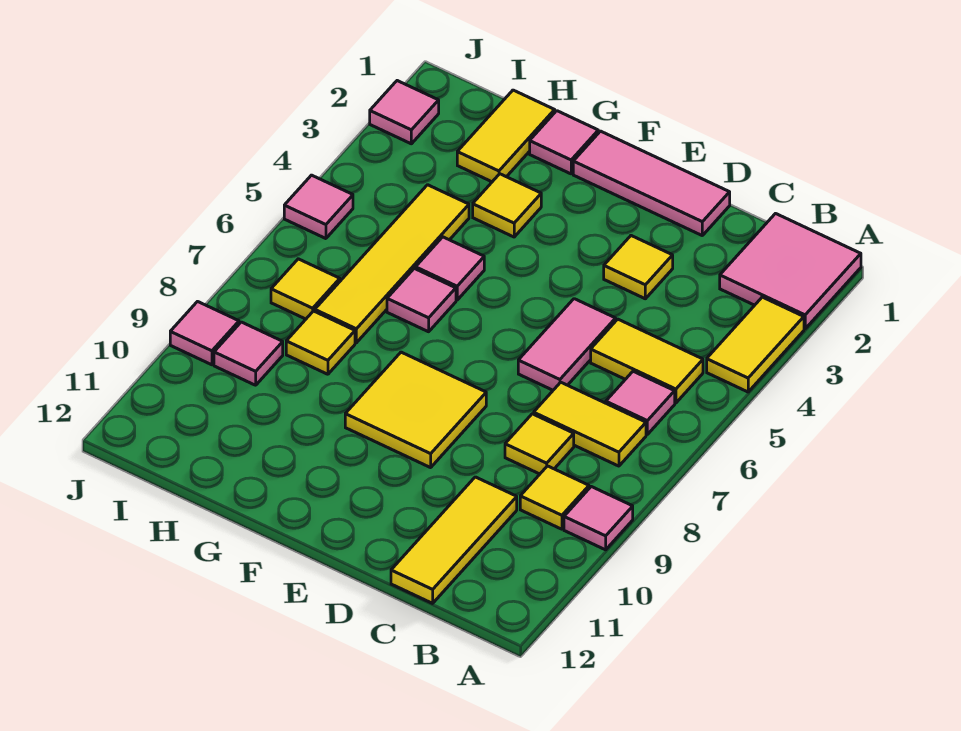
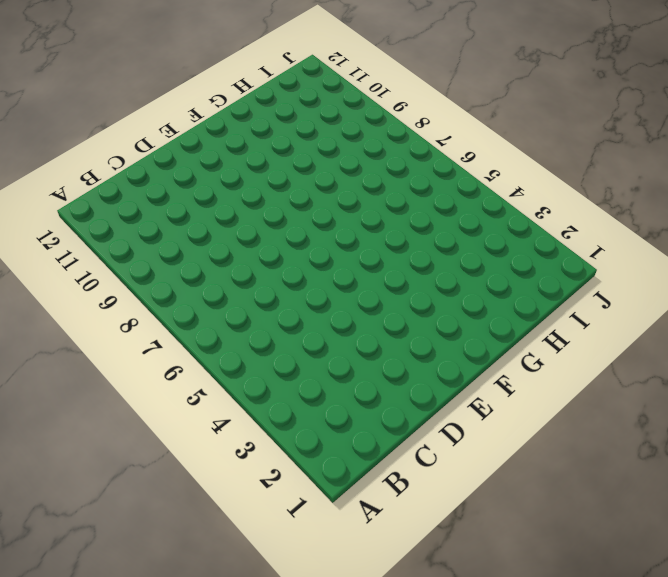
none -> pink 2x2 tile [720,214,861,329]
none -> yellow 1x2 tile [707,297,804,392]
none -> pink 1x1 tile [564,487,633,550]

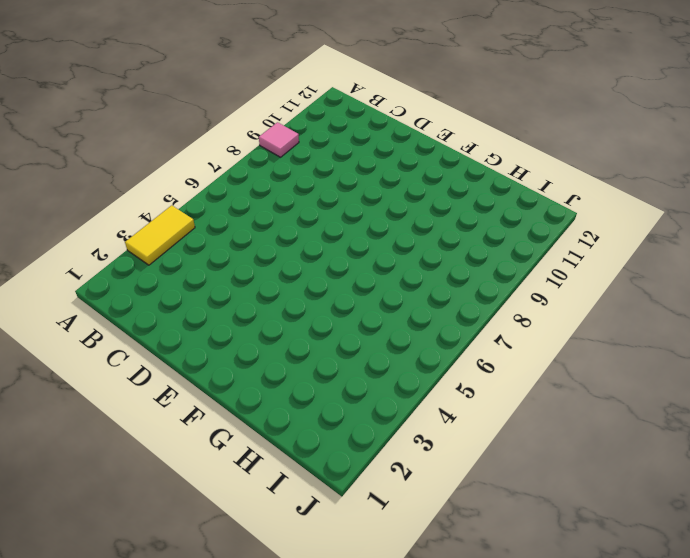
none -> pink 2x2 tile [720,214,861,329]
none -> yellow 1x2 tile [591,319,703,403]
none -> pink 1x1 tile [606,371,675,434]

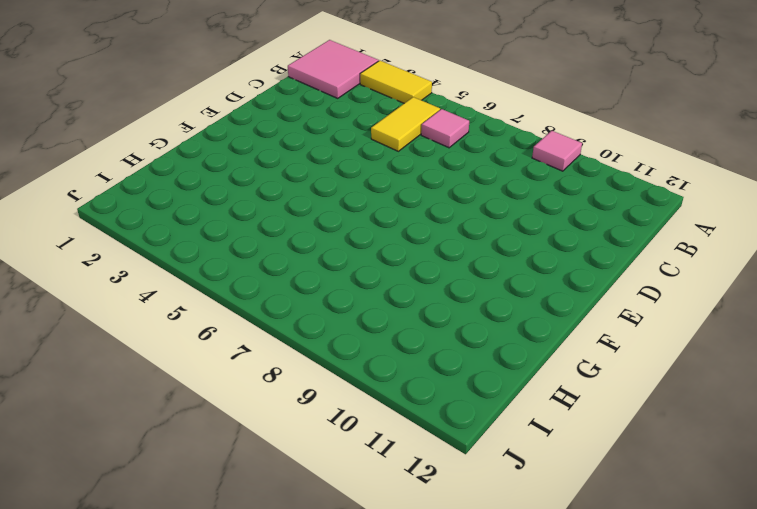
none -> yellow 1x2 tile [534,382,646,466]
none -> yellow 1x1 tile [520,466,589,529]
none -> yellow 1x1 tile [505,414,574,474]

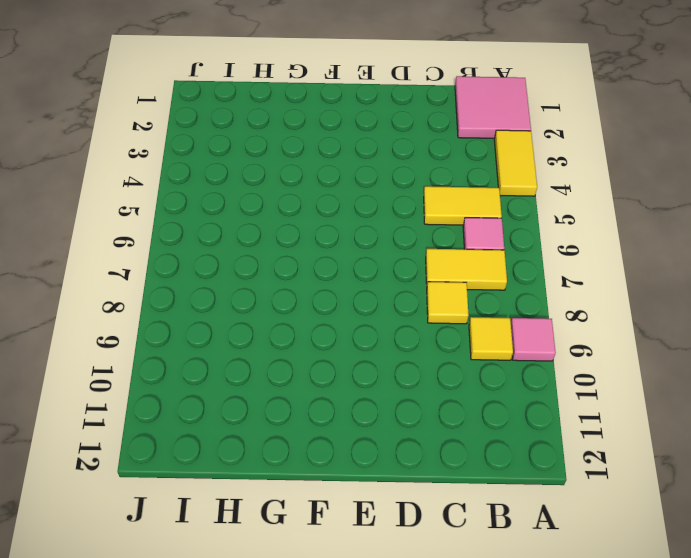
none -> yellow 1x3 tile [391,477,517,603]
none -> pink 1x3 tile [573,131,730,235]
none -> yellow 1x1 tile [604,236,673,299]

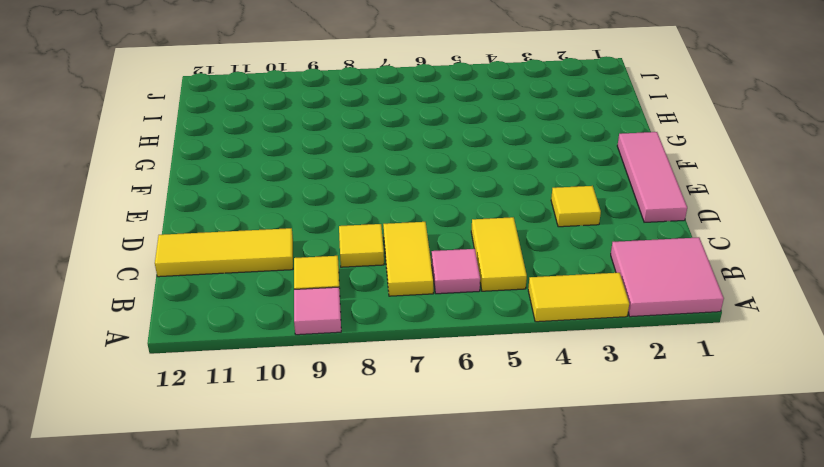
none -> pink 1x2 tile [518,299,616,390]
none -> yellow 2x2 tile [345,352,486,468]
none -> pink 1x1 tile [530,111,598,174]

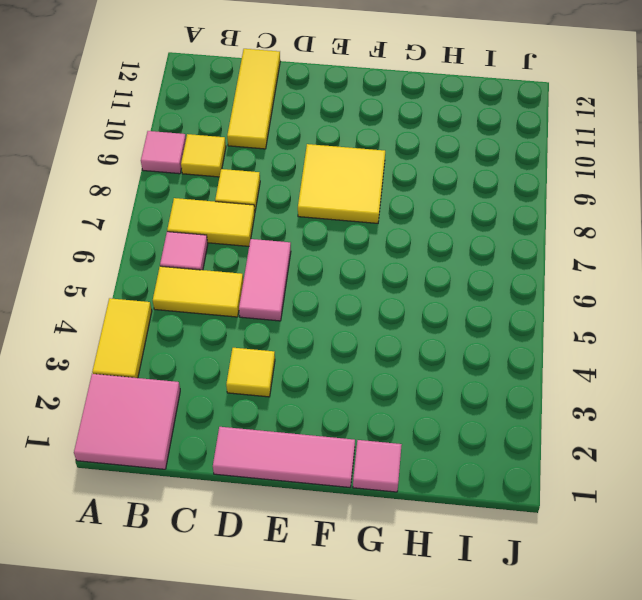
none -> yellow 1x1 tile [473,174,541,237]
none -> pink 1x1 tile [416,237,484,300]
none -> pink 1x1 tile [387,268,456,332]

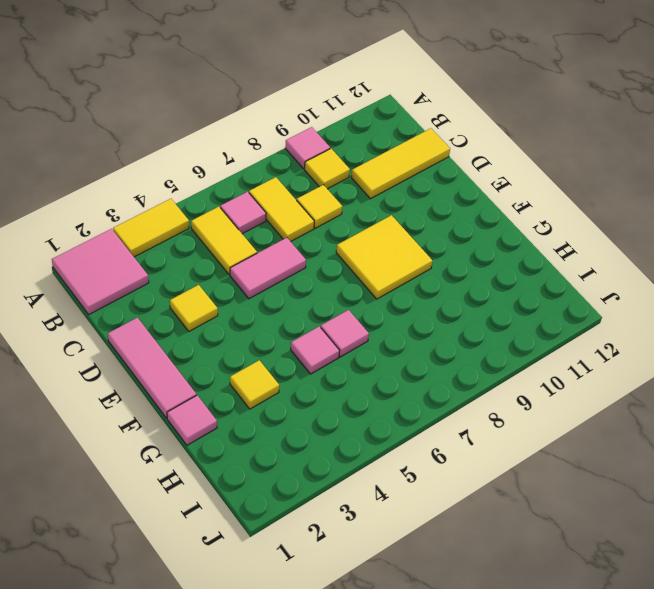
none -> yellow 1x2 tile [457,90,555,182]
none -> yellow 1x4 tile [315,185,469,343]
none -> yellow 1x1 tile [286,311,355,374]

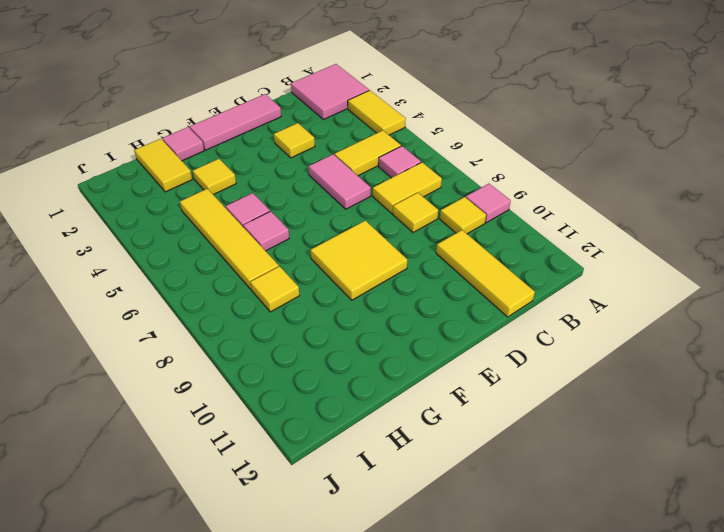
none -> yellow 1x1 tile [271,259,340,319]
none -> pink 1x1 tile [214,322,283,385]
none -> pink 1x1 tile [370,81,439,144]

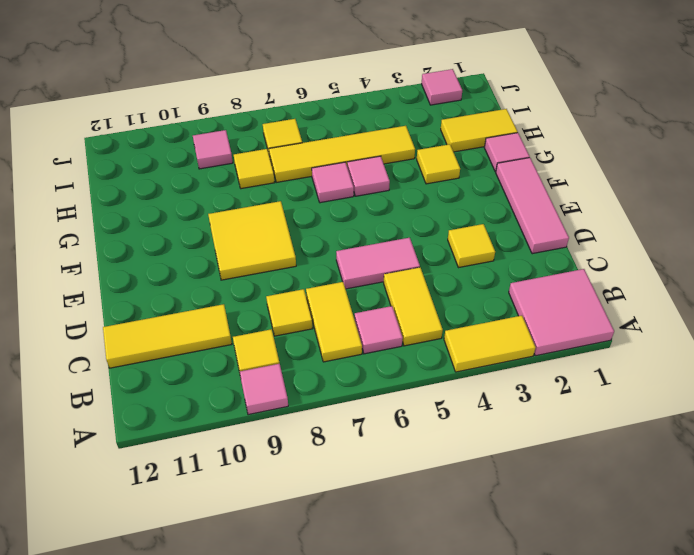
none -> pink 1x1 tile [284,175,353,239]
none -> pink 1x1 tile [170,302,239,365]

